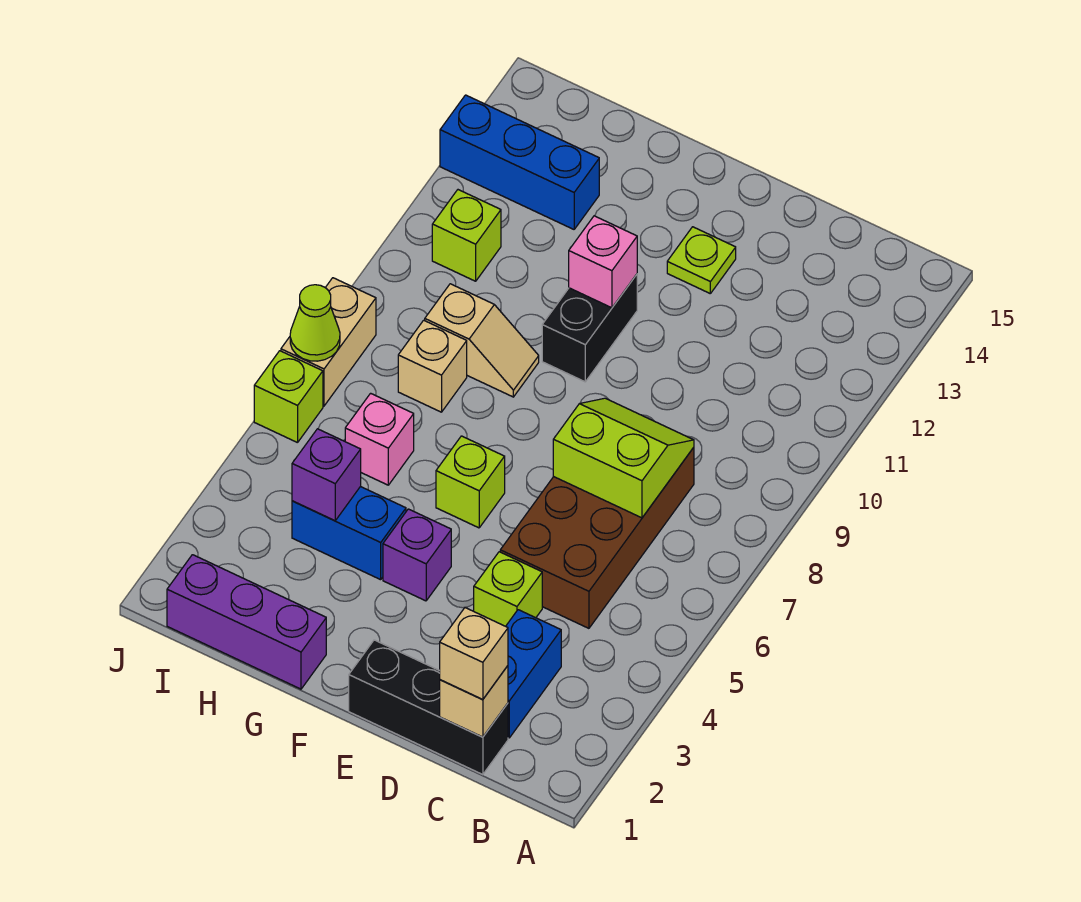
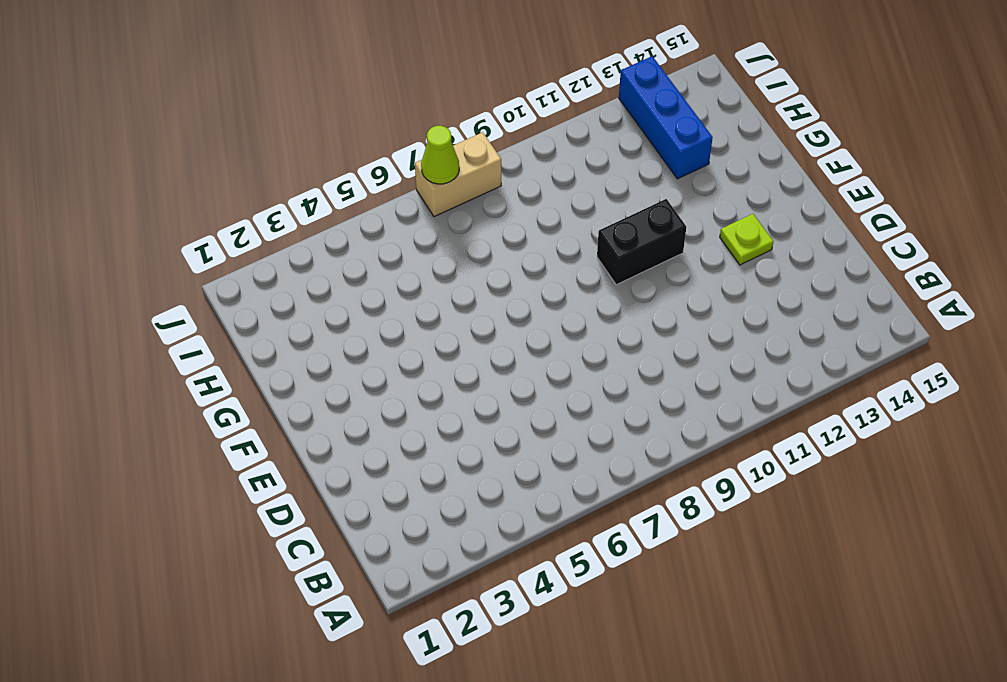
none -> black 1x3 brick [349,640,508,775]
none -> blue 1x2 brick [506,610,561,738]
none -> brown 2x4 brick [500,447,694,628]

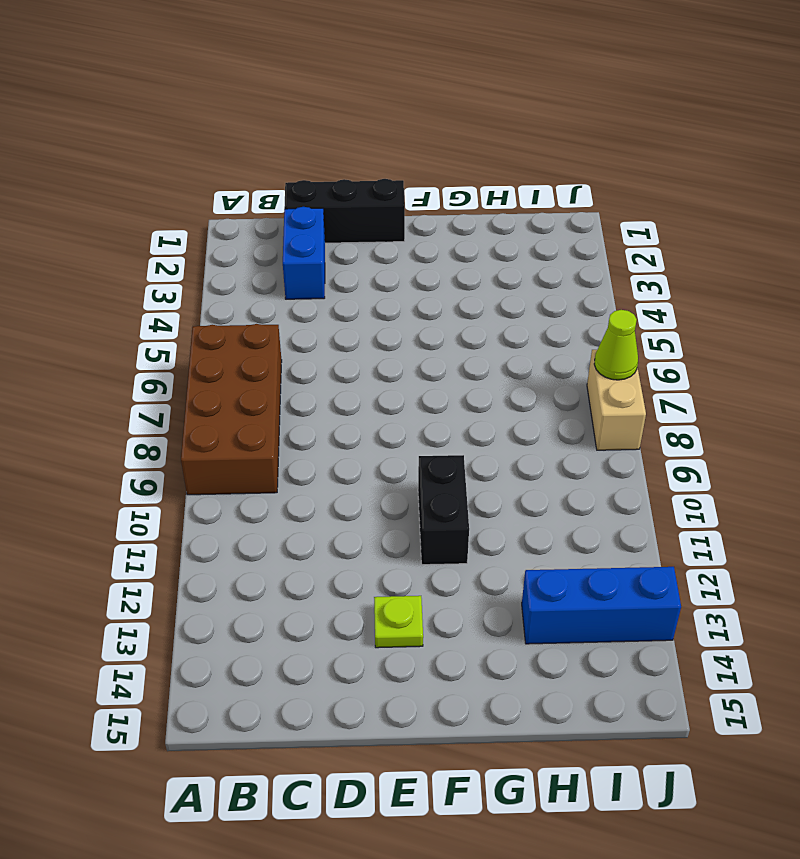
brown 2x4 brick [181,324,282,495] -> brown 2x4 brick moved to [500,447,694,628]
none -> lime 1x1 brick [474,552,542,626]
none -> purple 1x1 brick [383,509,451,601]
none -> lime 1x1 brick [436,436,505,528]

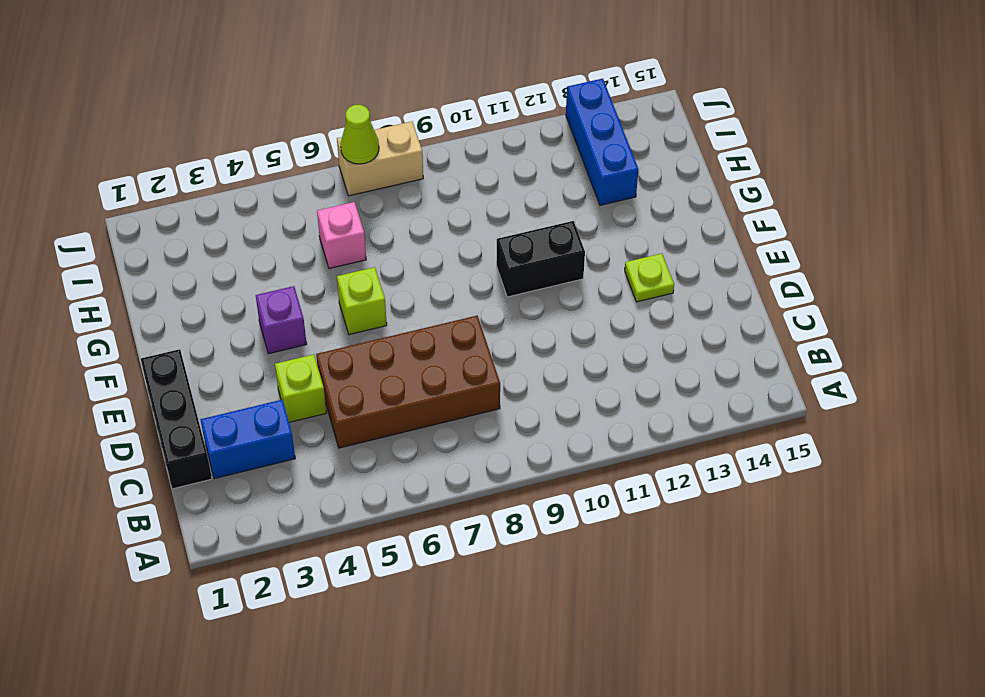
none -> purple 1x3 brick [167,555,326,689]
none -> blue 1x2 brick [292,486,406,580]
none -> tan 1x2 slope [425,284,539,397]

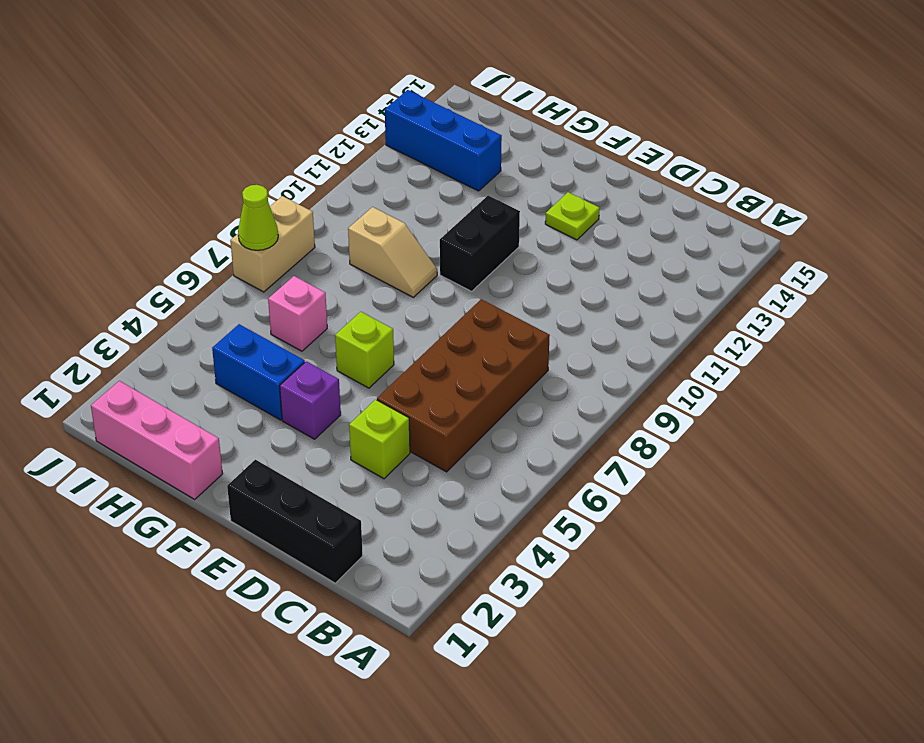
pink 1x3 brick [91,381,223,499] -> purple 1x3 brick [167,555,326,689]
none -> blue 1x2 brick [506,610,561,738]
none -> tan 1x1 brick [398,320,467,412]
none -> lime 1x1 brick [432,190,501,281]

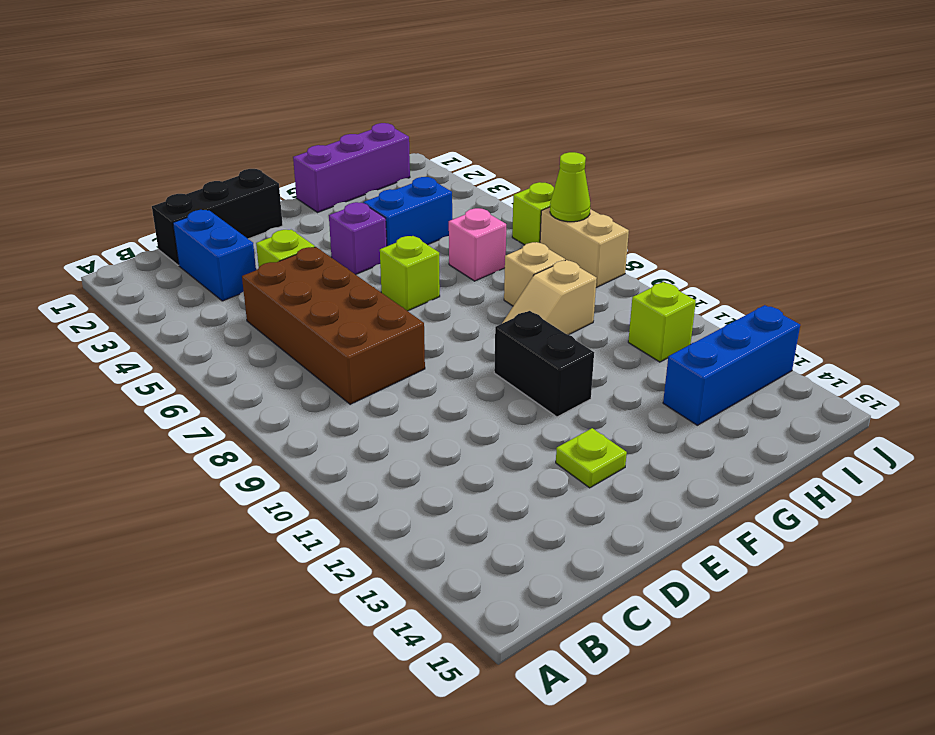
none -> tan 1x1 brick [440,666,508,737]
none -> lime 2x2 slope [553,398,694,518]
none -> pink 1x1 brick [569,216,637,308]

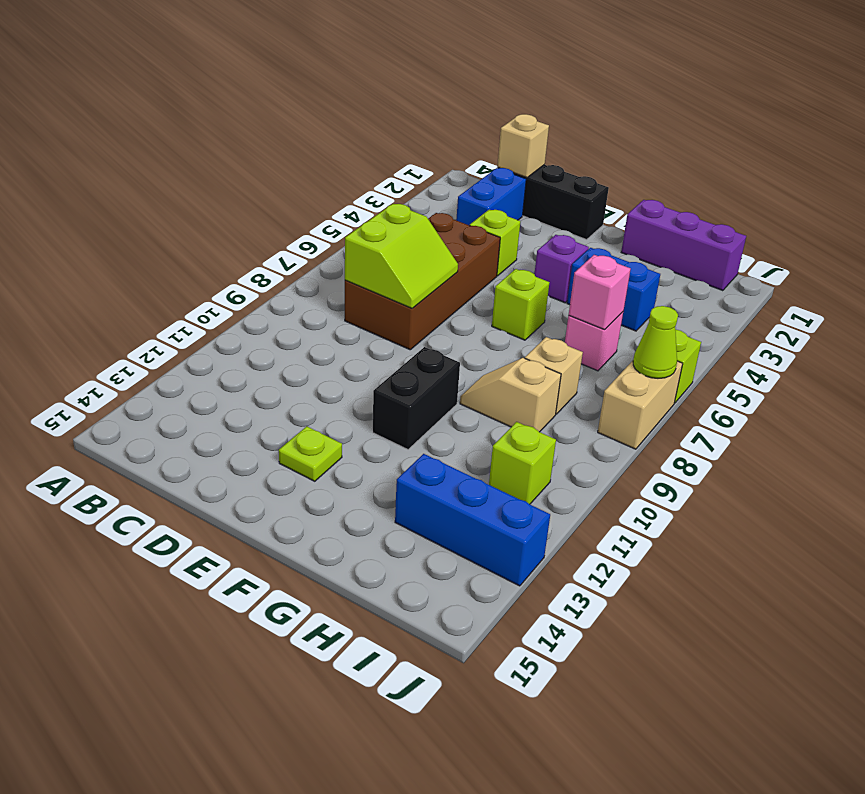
lime 2x2 slope [345,204,458,308] -> lime 2x2 slope turned to [553,398,694,518]
pink 1x1 brick [569,255,631,330] -> pink 1x1 brick moved to [569,216,637,308]
none -> purple 1x1 brick [292,429,361,521]
none -> tan 1x1 brick [440,608,508,699]

